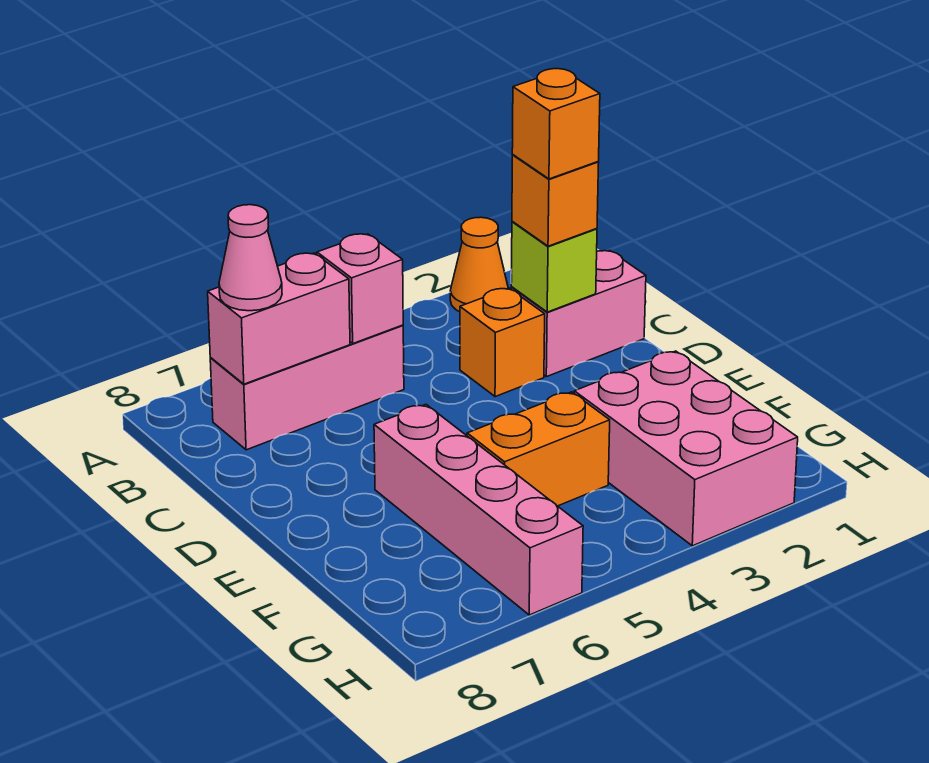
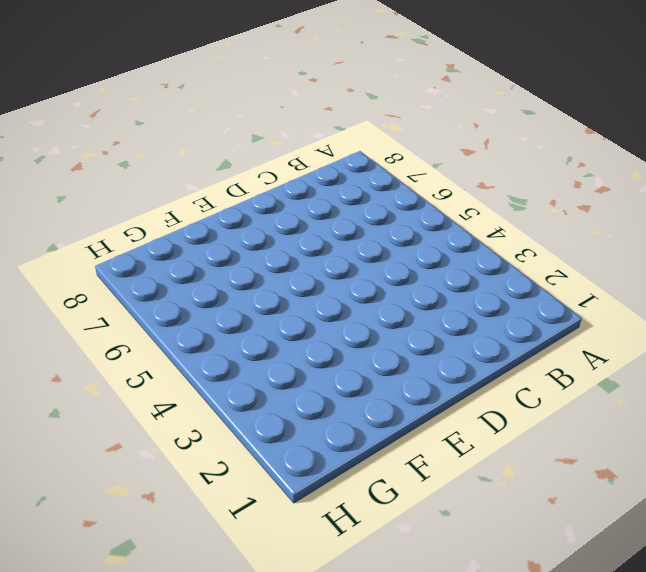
none -> orange 1x1 cone [450,217,508,312]
none -> pink 1x3 brick [210,325,404,450]
none -> pink 1x2 brick [511,251,646,377]

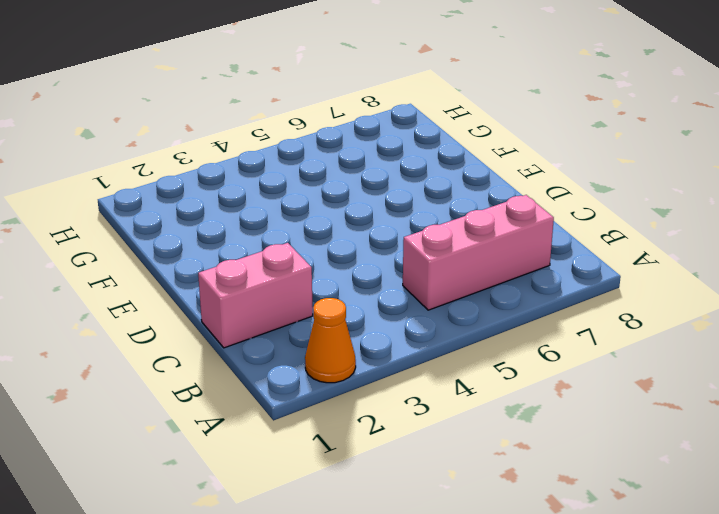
none -> orange 1x1 brick [460,288,545,397]
none -> pink 1x4 brick [374,404,583,615]
none -> pink 2x3 brick [574,351,798,546]

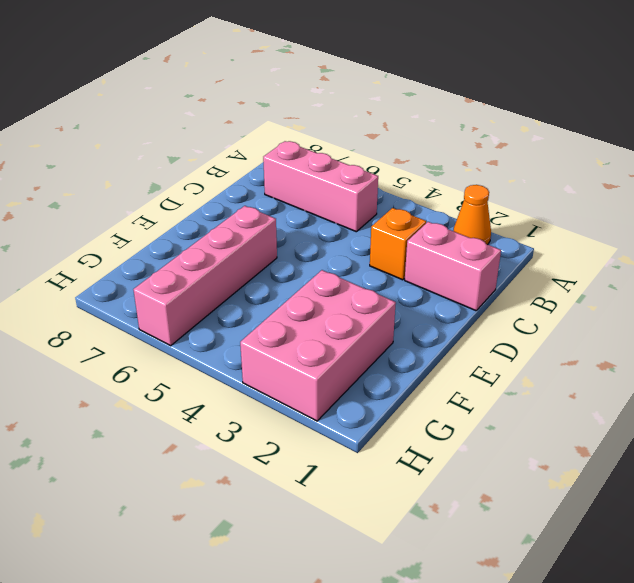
none -> orange 1x2 brick [467,392,610,506]
none -> pink 1x1 brick [317,234,403,343]
none -> pink 1x2 brick [208,253,350,384]

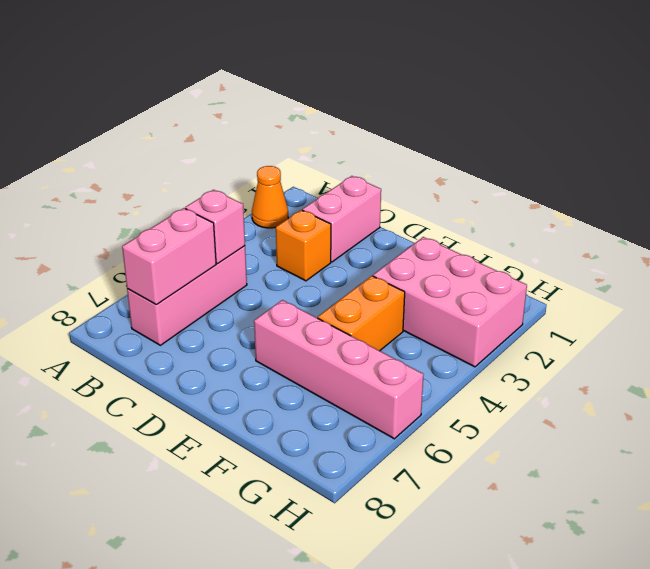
none -> lime 1x1 brick [511,221,597,312]
none -> pink 1x1 cone [219,205,282,311]
none -> orange 1x1 brick [512,155,599,246]

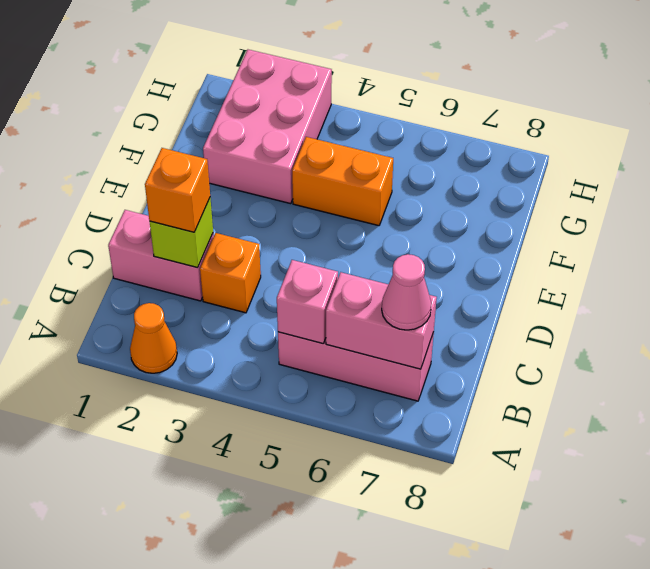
none -> pink 1x4 brick [374,404,583,615]
none -> orange 1x1 brick [512,69,600,179]

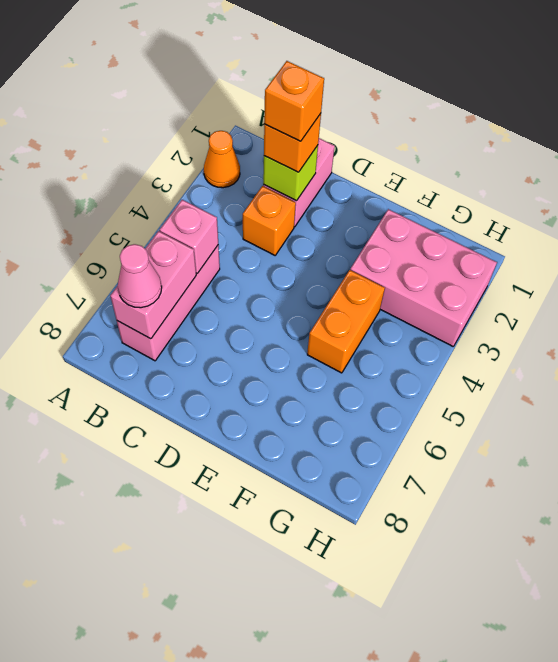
none -> pink 1x4 brick [374,404,583,615]

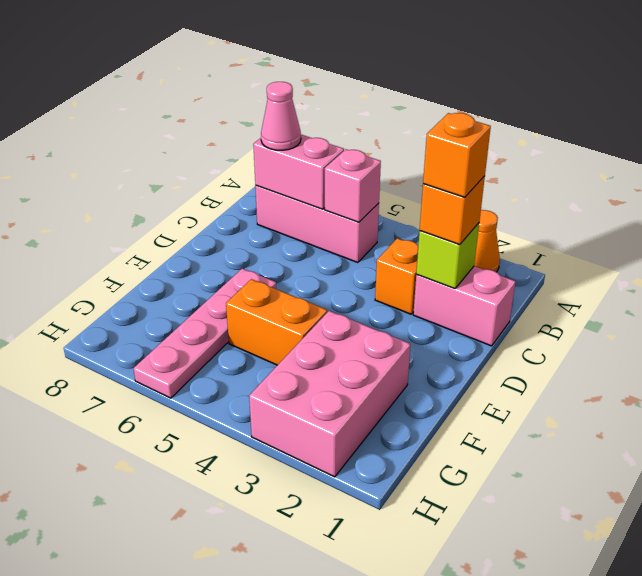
pink 1x4 plate [133,269,276,398] -> pink 1x4 brick [374,404,583,615]

